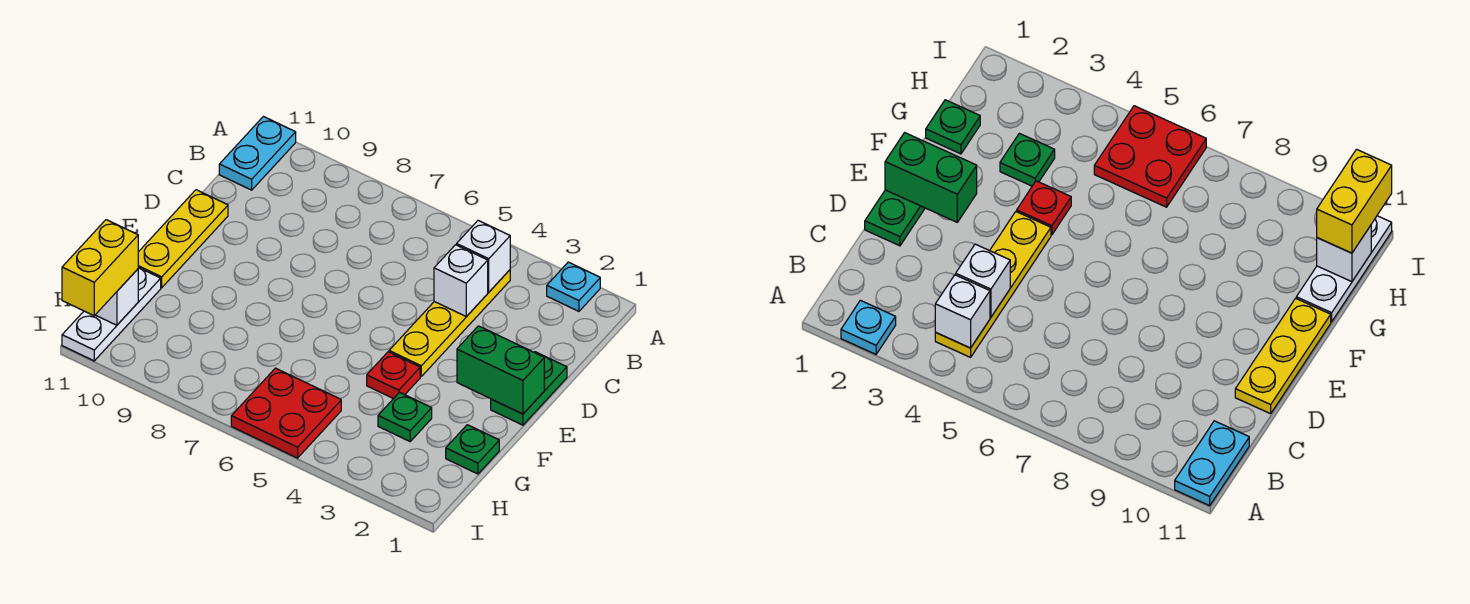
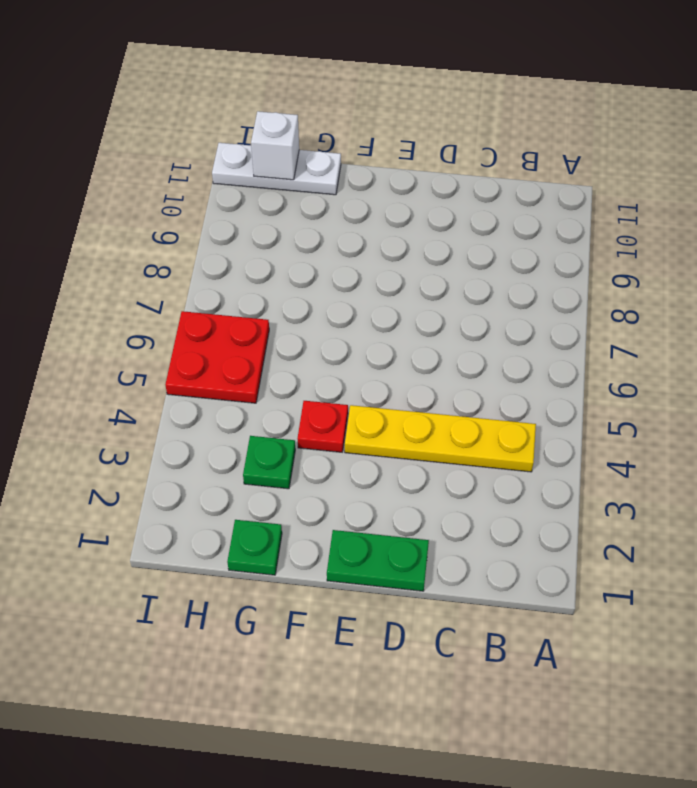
none -> cyan 1x1 plate [547,262,600,311]
none -> cyan 1x2 plate [219,117,296,190]
none -> yellow 1x3 plate [138,190,228,288]

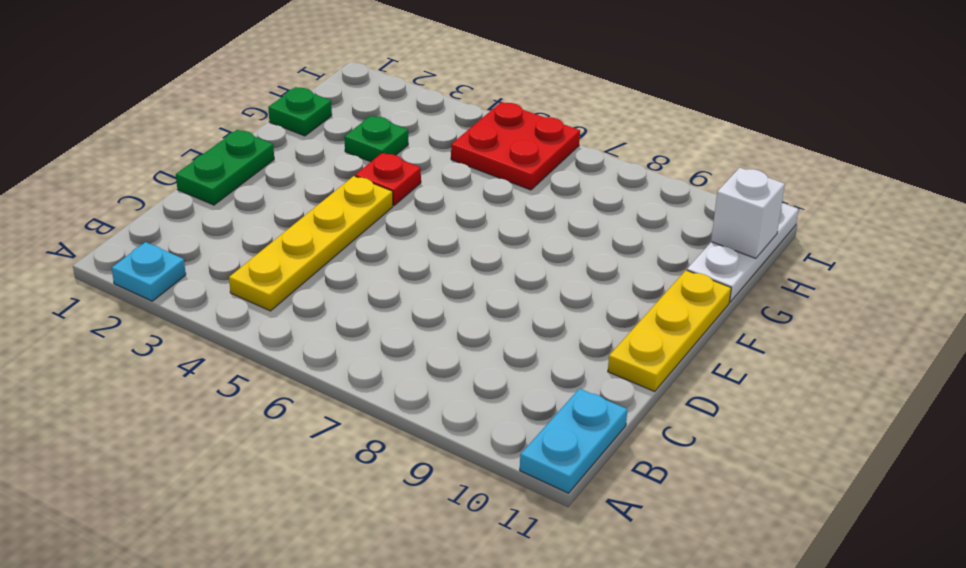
none -> white 1x1 brick [457,220,510,292]
none -> white 1x1 brick [434,245,488,317]
none -> green 1x2 brick [457,326,544,414]

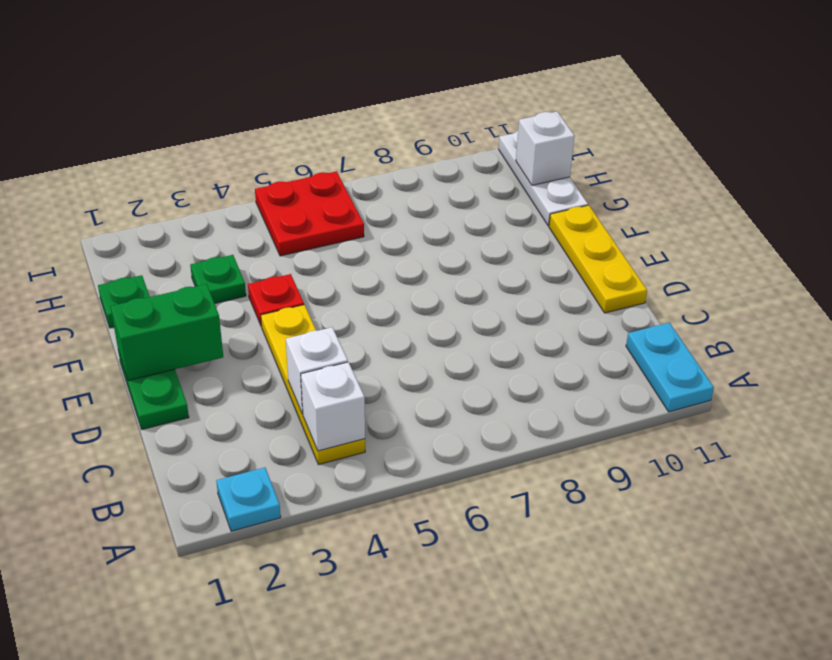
none -> yellow 1x2 brick [62,220,138,316]

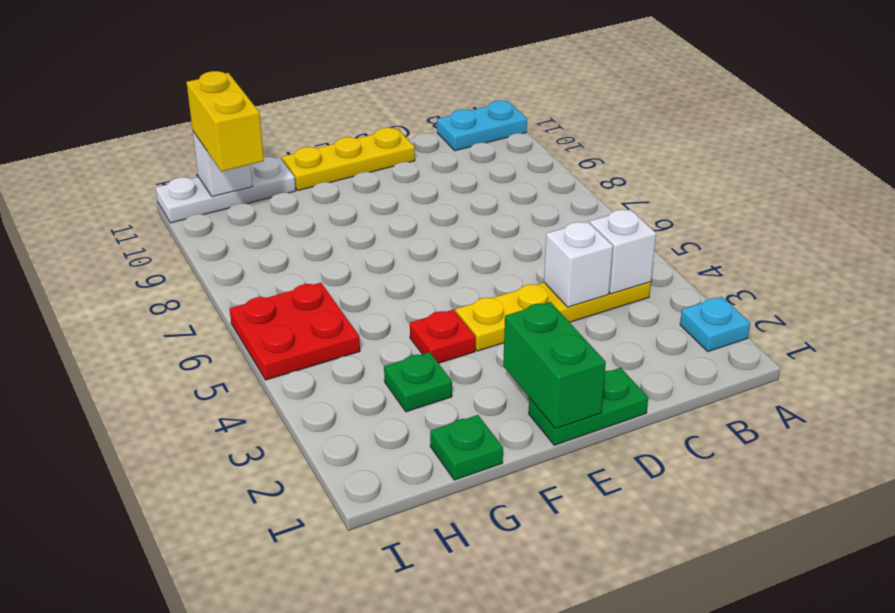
yellow 1x2 brick [186,71,264,171] -> yellow 1x2 brick turned to [62,220,138,316]

